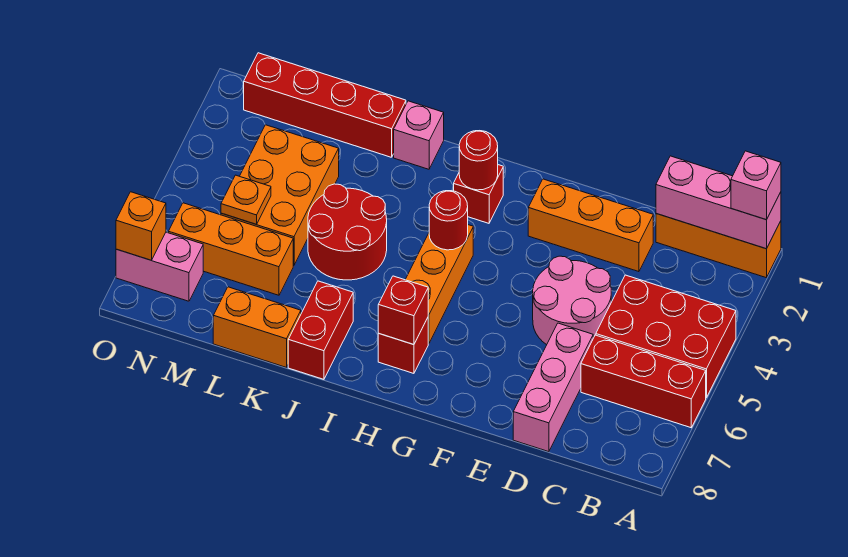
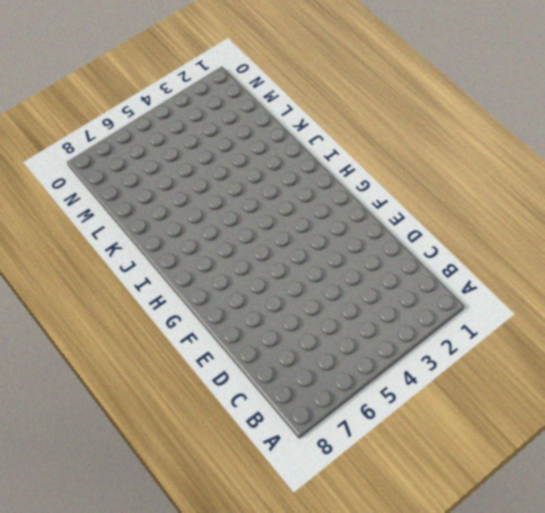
none -> orange 1x3 brick [656,214,781,278]
none -> red 2x3 brick [596,275,736,398]
none -> red 1x3 brick [581,335,706,428]

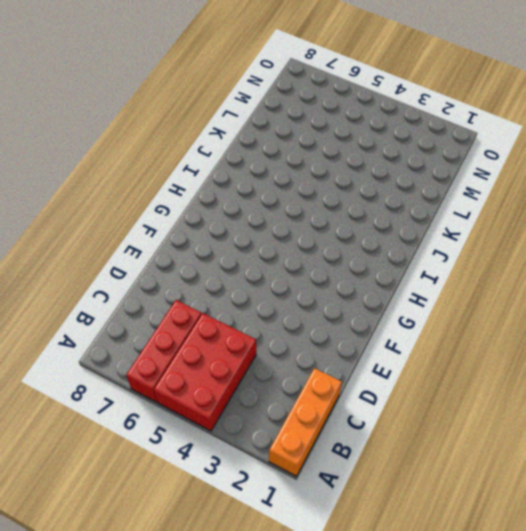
none -> orange 1x3 brick [528,179,653,272]
none -> pink 2x2 round brick [533,256,611,345]
none -> pink 1x3 brick [513,323,593,452]

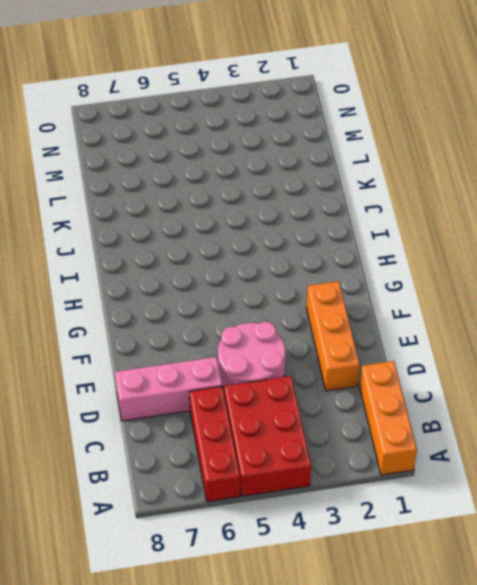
none -> red 1x1 brick [454,165,503,223]
none -> orange 1x3 brick [405,225,473,343]
none -> red 1x1 brick [378,318,428,373]

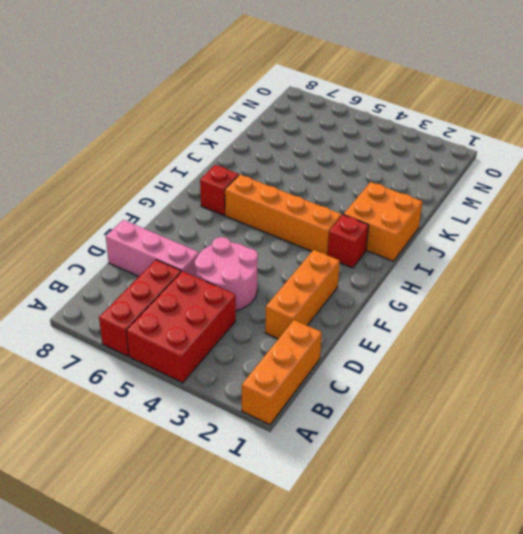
orange 1x4 brick [225,175,342,255] -> orange 1x3 brick [405,225,473,343]
orange 2x2 brick [344,182,422,261] -> pink 1x1 brick [394,101,444,169]
none -> red 2x2 round brick [308,184,387,280]
none -> red 1x2 brick [288,281,353,379]
none -> red 1x4 brick [244,53,406,157]

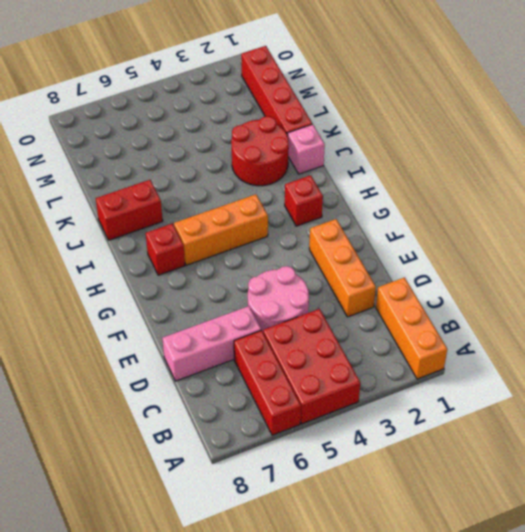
red 2x2 round brick [231,116,289,186] -> red 2x2 round brick moved to [308,184,387,280]
none -> orange 1x2 brick [213,287,301,367]
none -> orange 2x3 brick [221,125,339,265]
none -> orange 1x3 brick [168,203,293,295]

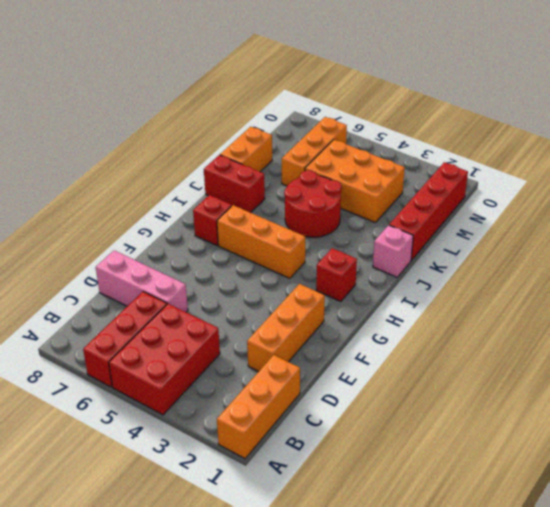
none -> pink 2x2 round brick [533,256,611,345]
none -> pink 1x2 brick [116,232,203,301]
none -> pink 1x3 brick [656,156,781,249]

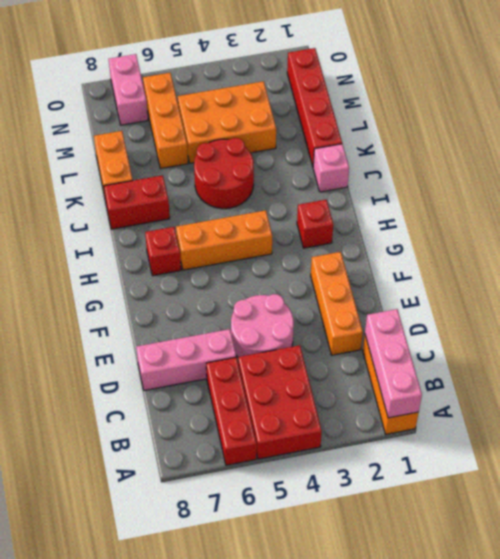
none -> red 1x1 round brick [459,131,498,190]
none -> red 1x1 round brick [429,191,468,250]
none -> red 1x1 brick [378,276,428,345]

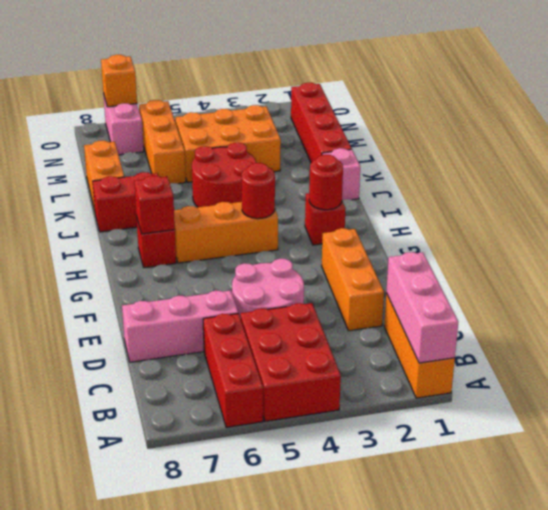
none -> orange 1x1 plate [221,175,271,224]
none -> pink 1x1 brick [731,151,781,220]

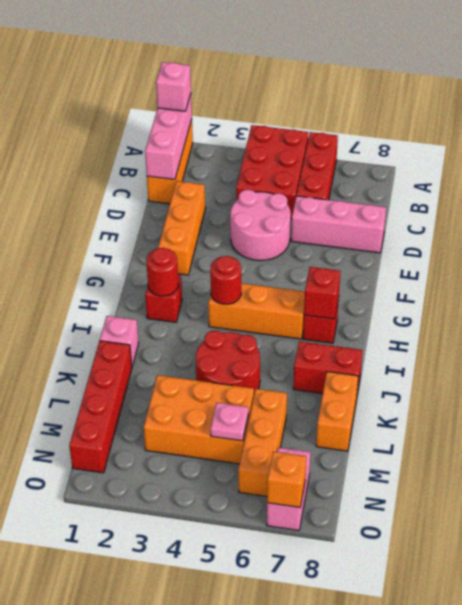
pink 1x1 plate [210,403,248,441] -> orange 1x1 plate [221,175,271,224]

